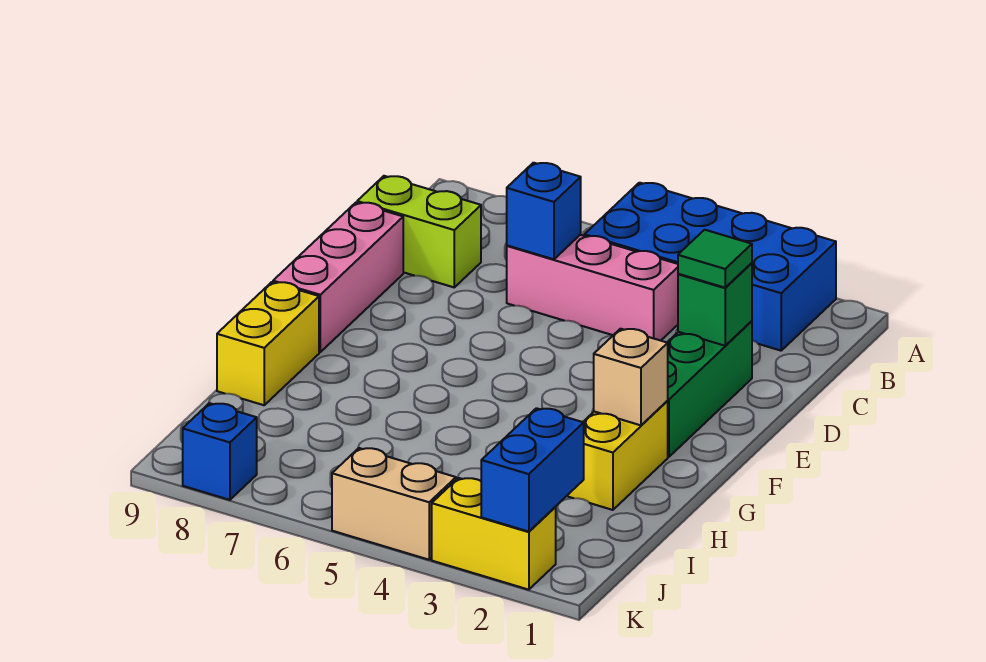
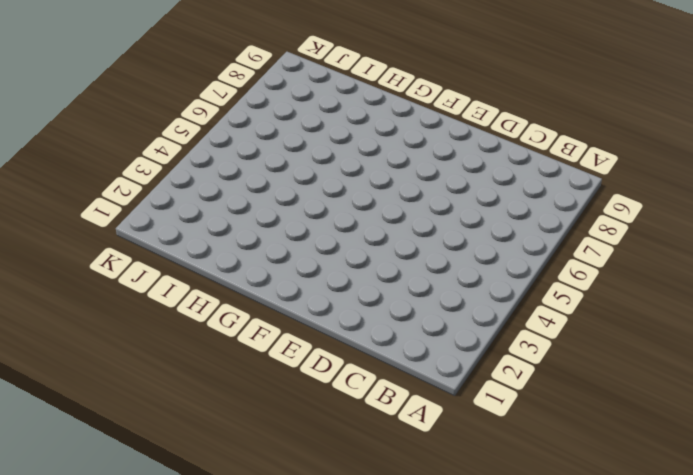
none -> blue 2x4 brick [585,183,836,351]
none -> pink 1x3 brick [507,235,678,341]
none -> lime 1x2 brick [357,176,481,287]

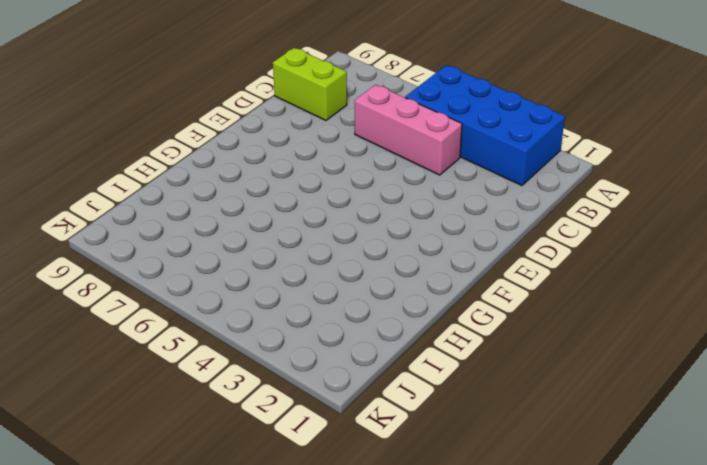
none -> green 1x3 brick [667,321,752,457]
none -> pink 1x3 brick [273,202,403,352]
none -> yellow 1x2 brick [567,401,668,510]

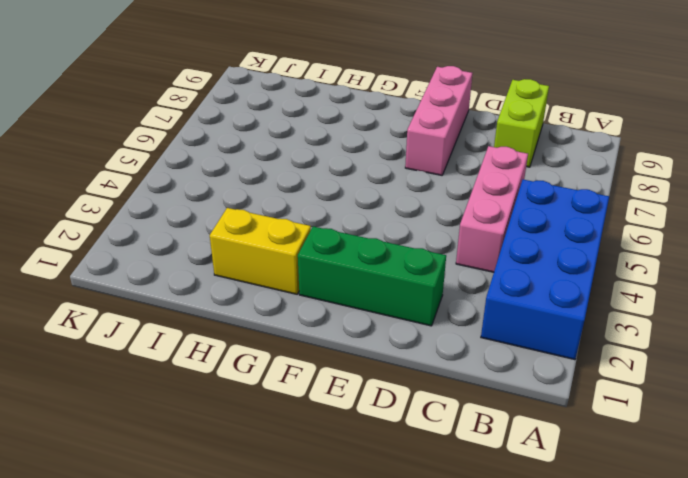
pink 1x3 brick [405,66,472,175] -> pink 1x3 brick turned to [273,202,403,352]
none -> yellow 1x2 brick [217,282,319,405]
none -> yellow 1x2 brick [432,478,556,590]
none -> tan 1x2 brick [332,448,456,560]

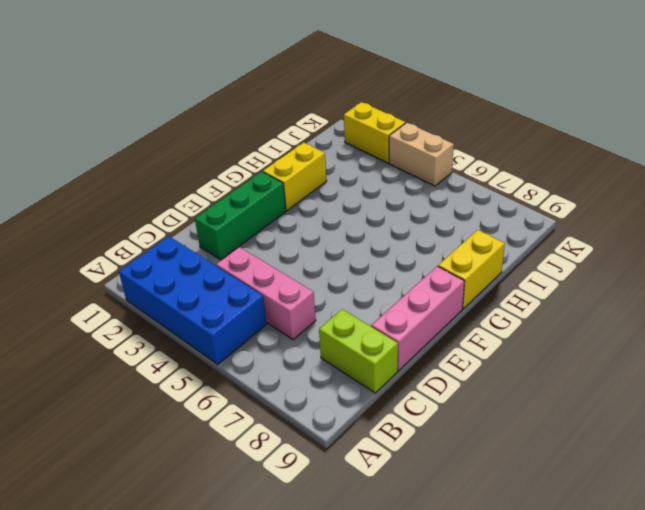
none -> blue 1x1 brick [183,403,257,500]
none -> blue 1x1 brick [507,163,581,259]
none -> green 1x1 brick [678,263,752,346]

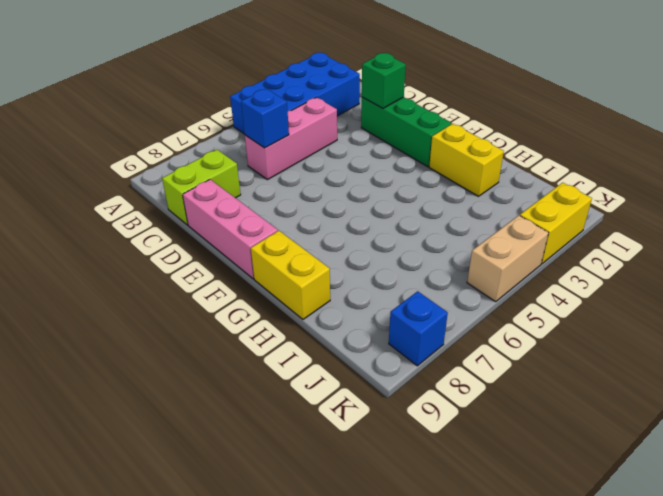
none -> tan 1x1 brick [594,329,668,425]
none -> blue 1x2 brick [481,408,584,532]
none -> green 1x1 tile [678,230,752,288]

